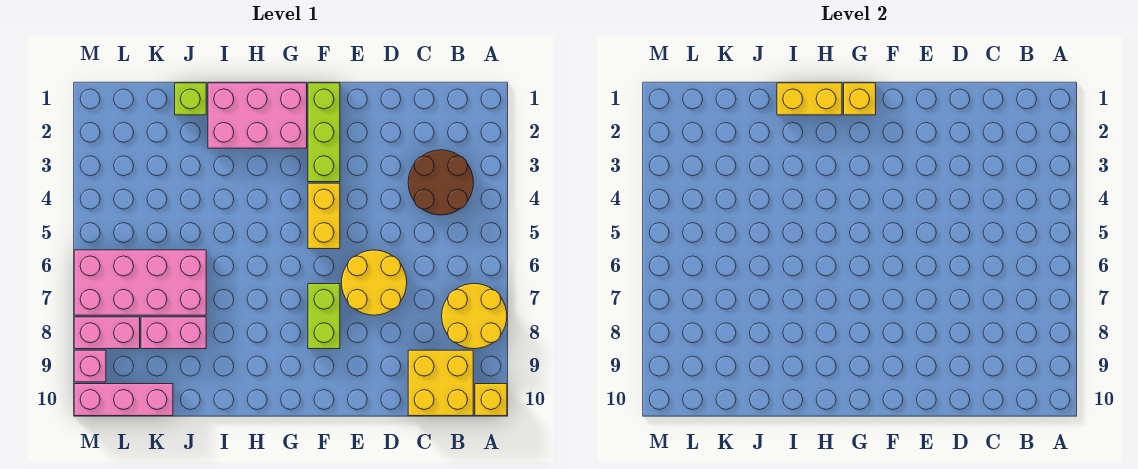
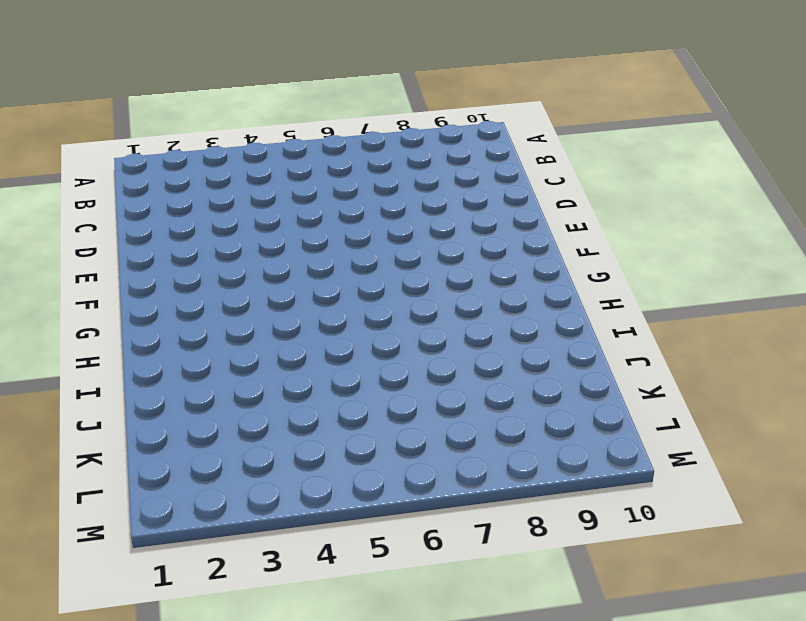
none -> yellow 2x2 round brick [442,284,507,349]
none -> yellow 1x1 brick [475,384,507,416]
none -> brown 2x2 round brick [408,150,473,215]

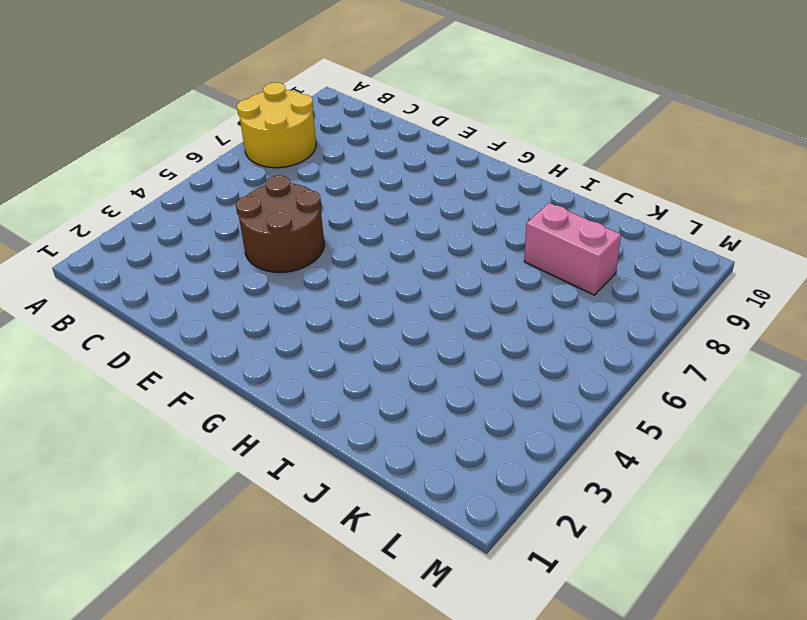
brown 2x2 round brick [236,176,324,272] -> brown 2x2 round brick moved to [408,150,473,215]
none -> yellow 1x1 brick [475,384,507,416]
none -> yellow 2x2 brick [408,350,473,416]
none -> yellow 2x2 round brick [342,250,407,315]

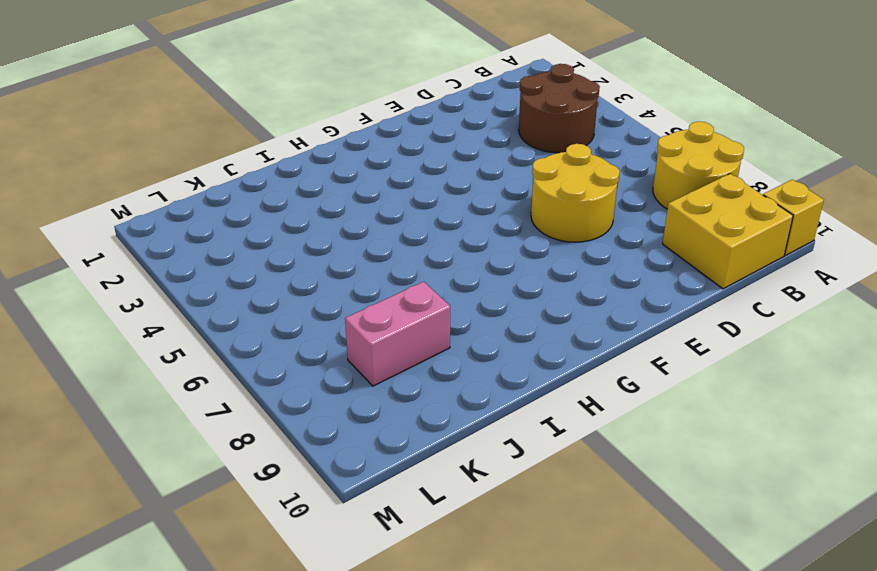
none -> lime 1x3 brick [308,83,340,182]
none -> yellow 1x2 brick [308,183,340,249]
none -> lime 1x2 brick [308,284,340,349]

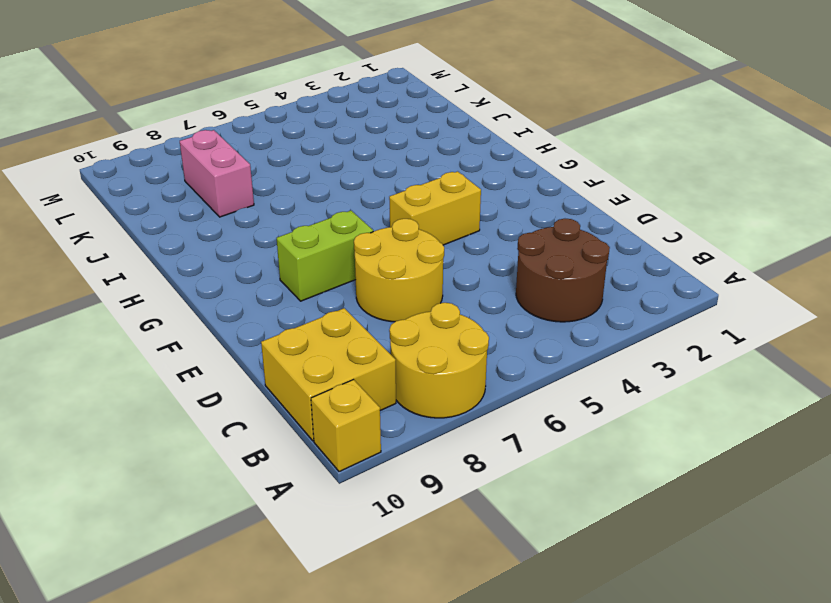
none -> lime 1x3 brick [308,83,340,182]
none -> pink 2x3 brick [208,83,307,148]
none -> lime 1x1 brick [175,83,206,115]

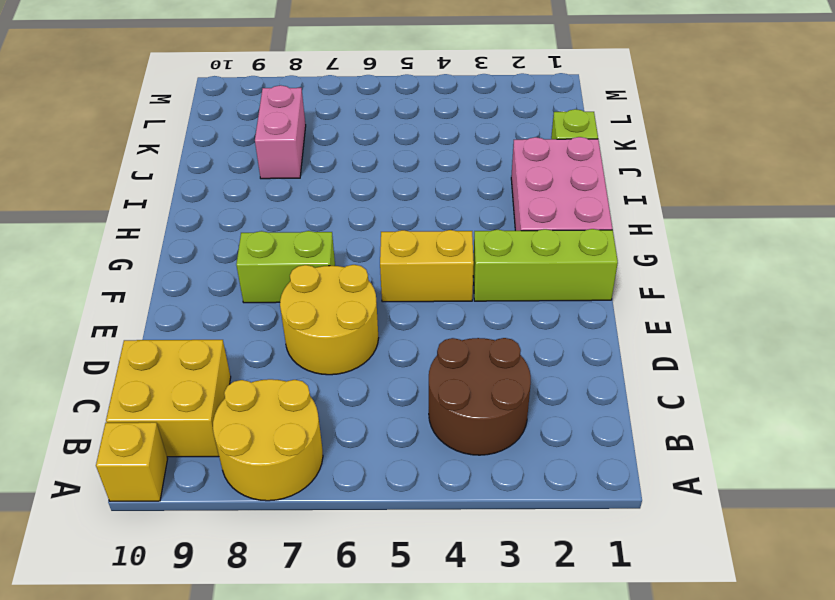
none -> pink 2x4 brick [74,250,206,315]
none -> pink 1x3 brick [74,384,173,416]
none -> pink 1x2 brick [74,317,140,349]

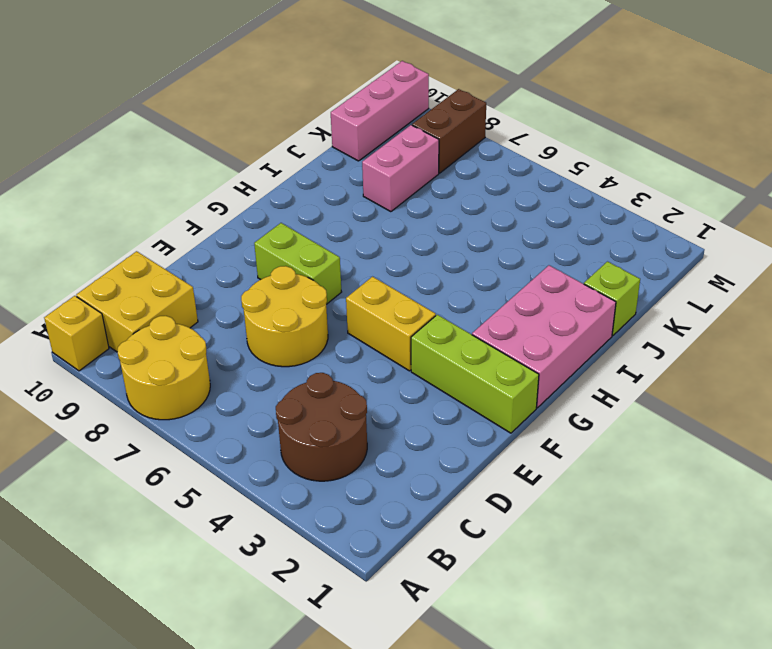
brown 1x2 brick [412,89,486,173] -> pink 1x2 brick [74,317,140,349]
none -> pink 2x4 brick [74,250,206,315]
none -> pink 1x1 brick [74,350,106,382]
none -> yellow 1x1 brick [844,83,876,115]

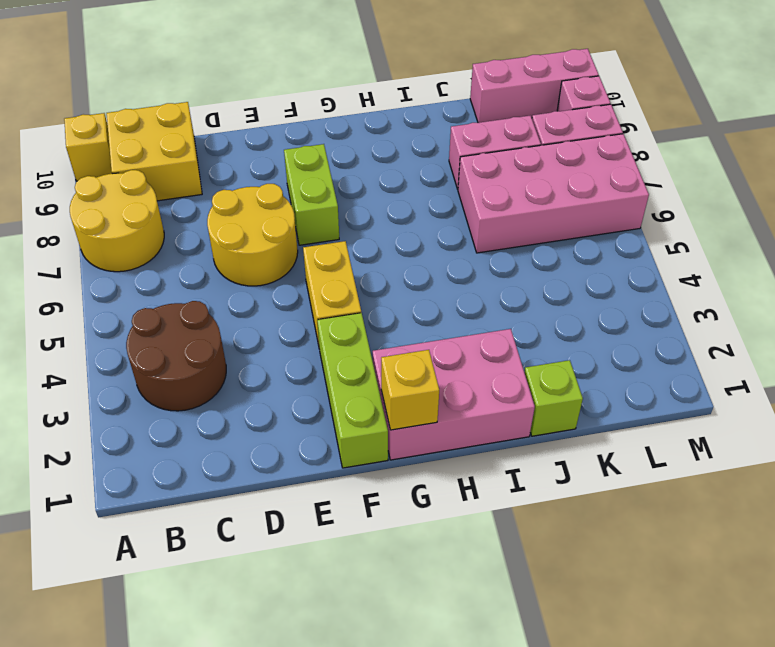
none -> yellow 1x2 brick [777,83,842,115]

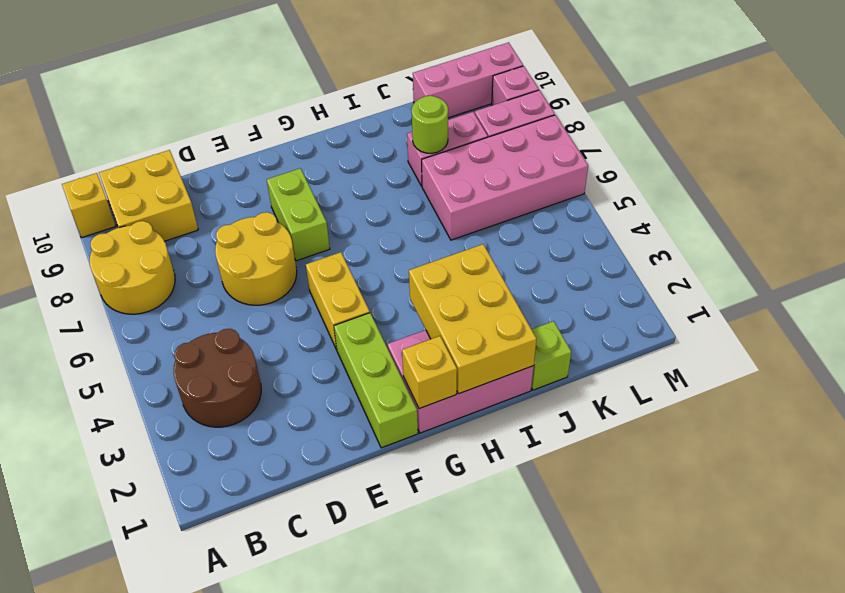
yellow 2x3 brick [409,244,537,394] -> yellow 1x2 brick [777,83,842,115]
lime 1x1 round brick [412,96,448,153] -> none

